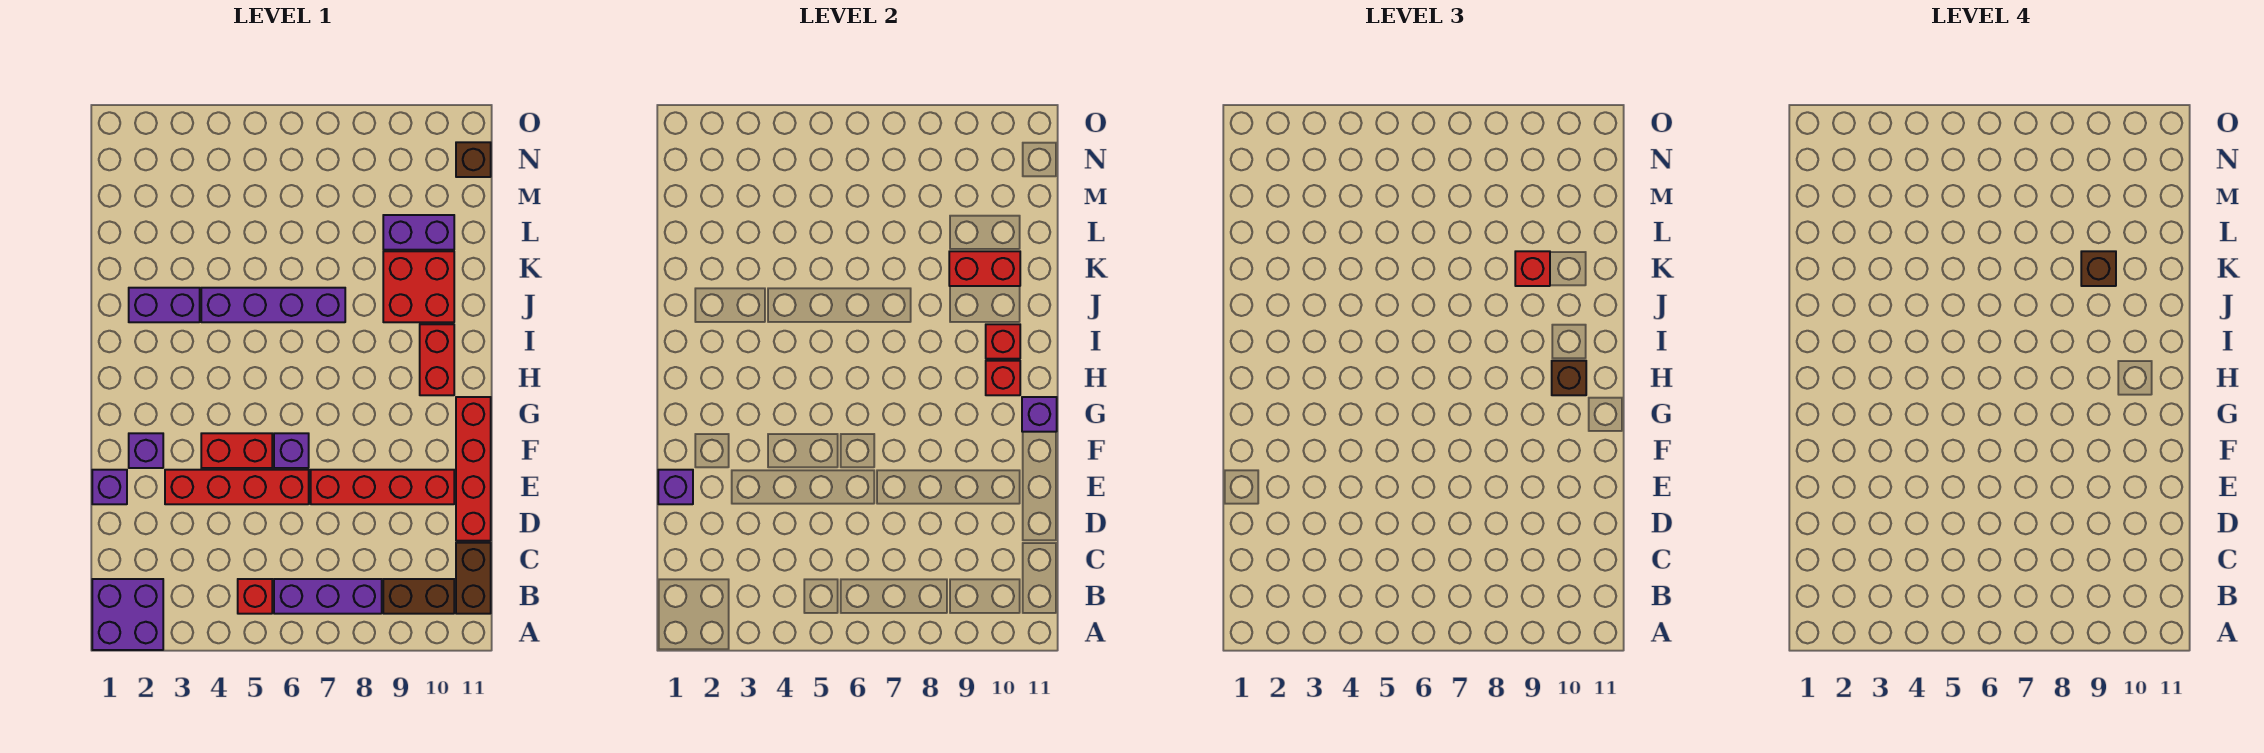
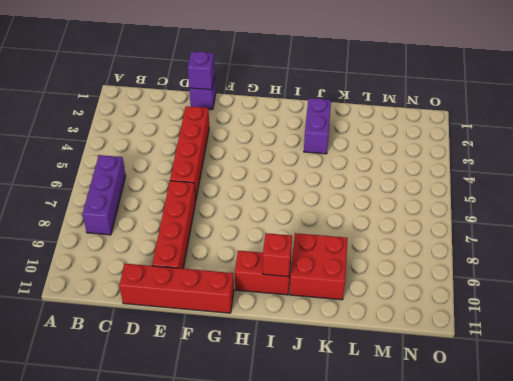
none -> purple 2x2 brick [92,579,163,650]
none -> red 1x1 brick [238,579,272,614]
none -> brown 1x2 brick [383,579,454,614]

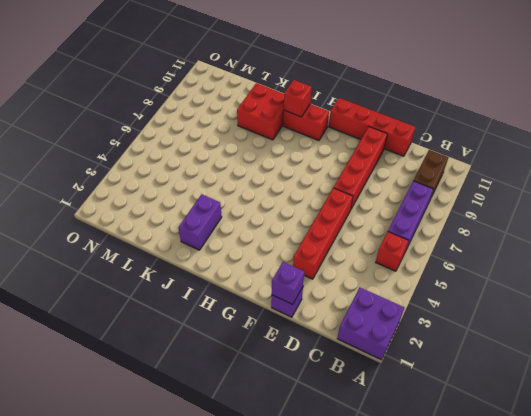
none -> brown 1x2 brick [456,543,491,614]
none -> purple 1x1 brick [129,433,163,468]
none -> red 1x2 brick [201,433,272,468]

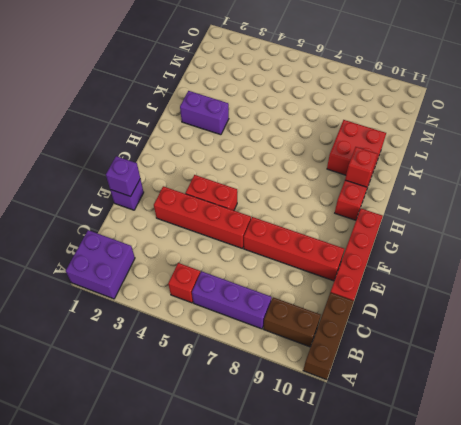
brown 1x3 brick [303,292,354,380] -> brown 1x2 brick [456,543,491,614]
none -> purple 1x1 brick [129,433,163,468]
none -> purple 1x1 brick [274,433,309,468]
none -> purple 1x4 brick [201,288,345,322]

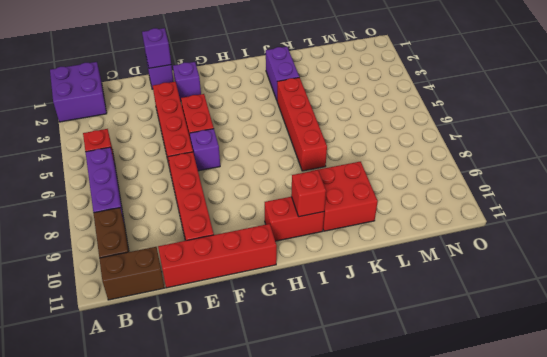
red 1x4 brick [277,77,327,171] -> purple 1x4 brick [201,288,345,322]
none -> purple 1x2 brick [383,215,454,250]
none -> brown 1x1 brick [456,142,491,177]
none -> purple 1x1 brick [1022,397,1057,432]

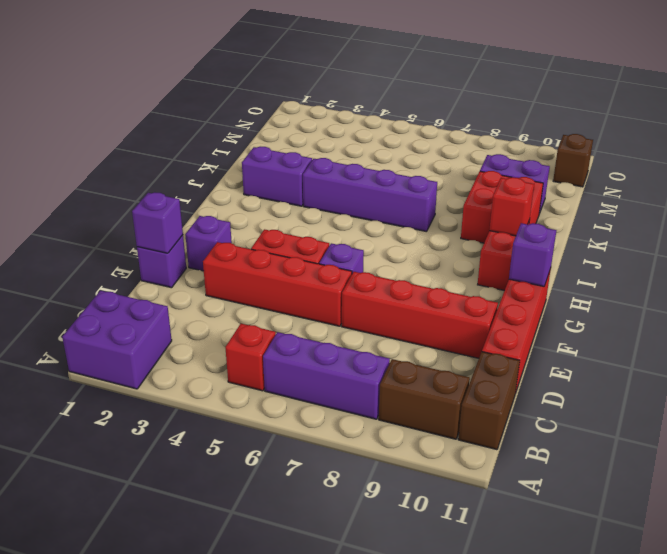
none -> red 1x1 brick [986,361,1020,395]
none -> red 1x2 brick [949,251,1020,286]
none -> brown 1x1 brick [1552,361,1586,395]

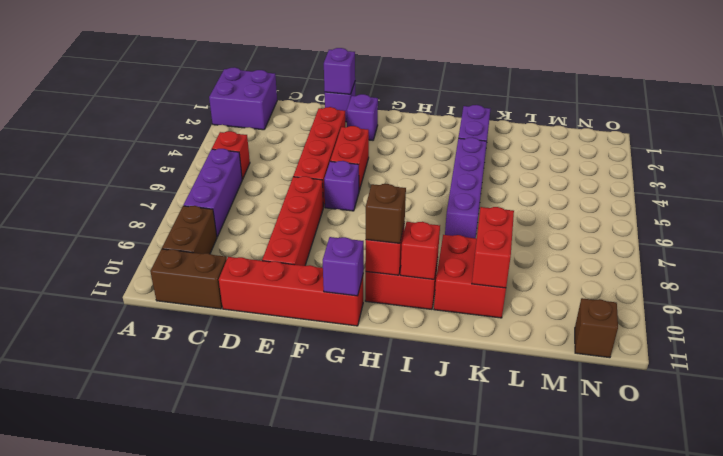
none -> purple 1x2 brick [383,215,454,250]
none -> red 1x1 brick [1515,251,1550,286]
none -> brown 1x1 brick [2081,251,2116,286]

